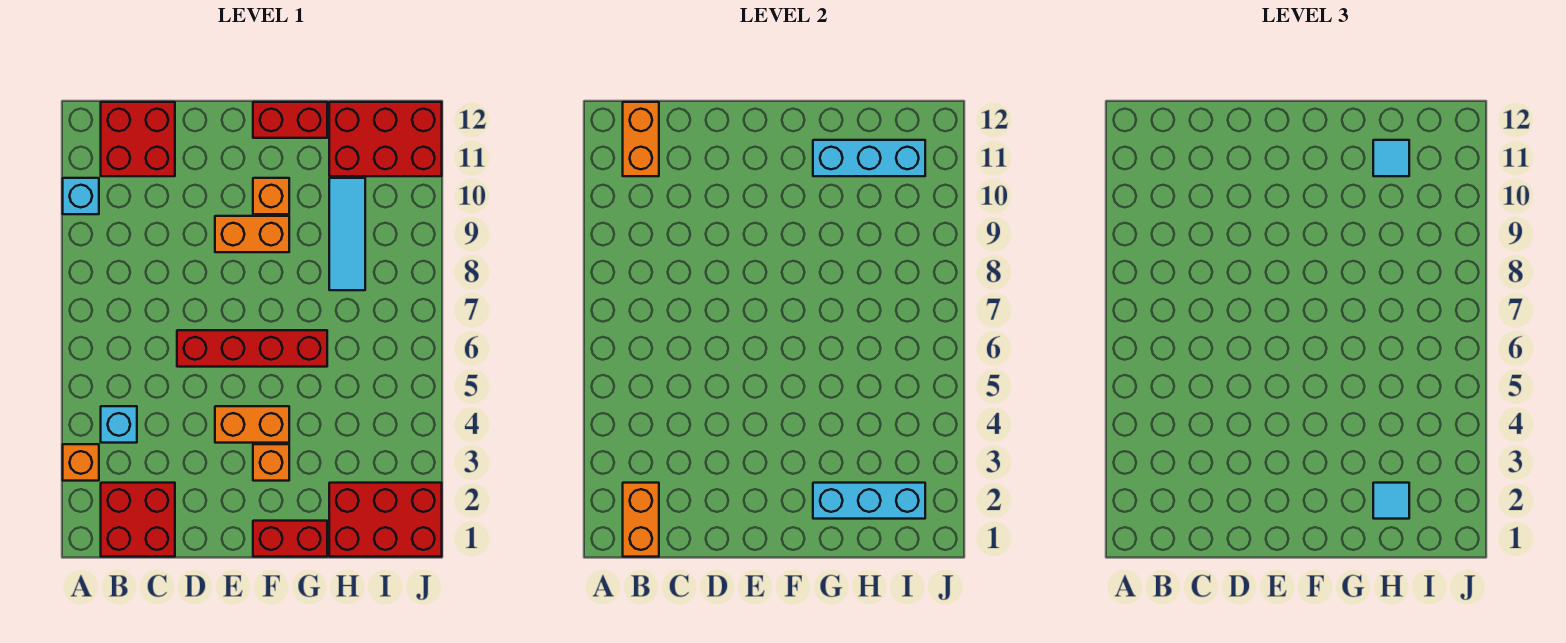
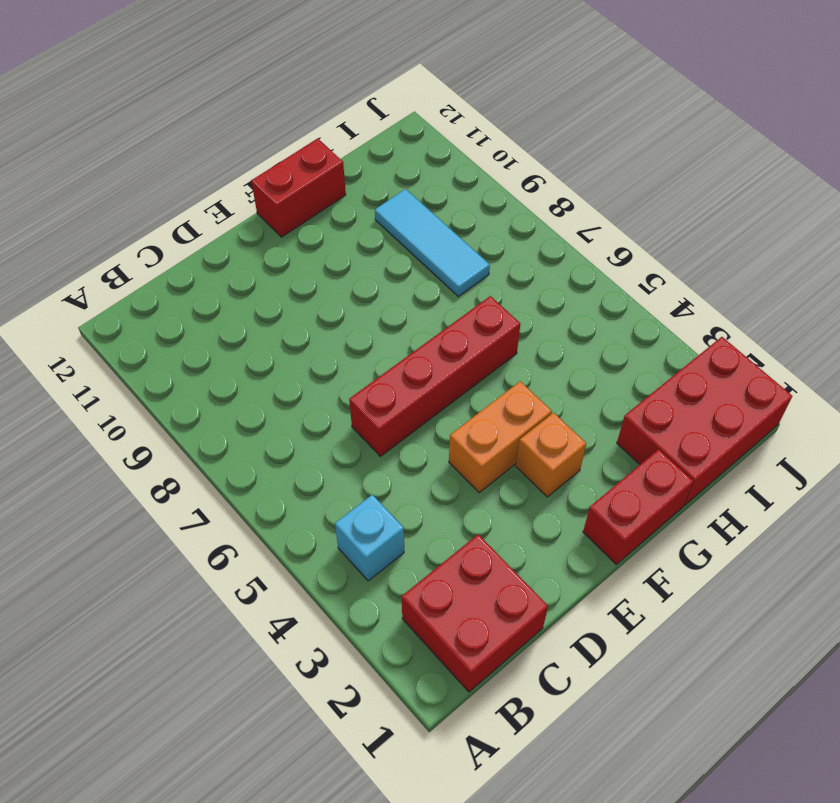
none -> orange 1x1 brick [63,444,99,481]
none -> cyan 1x1 brick [63,178,99,214]
none -> red 2x2 brick [101,102,175,176]

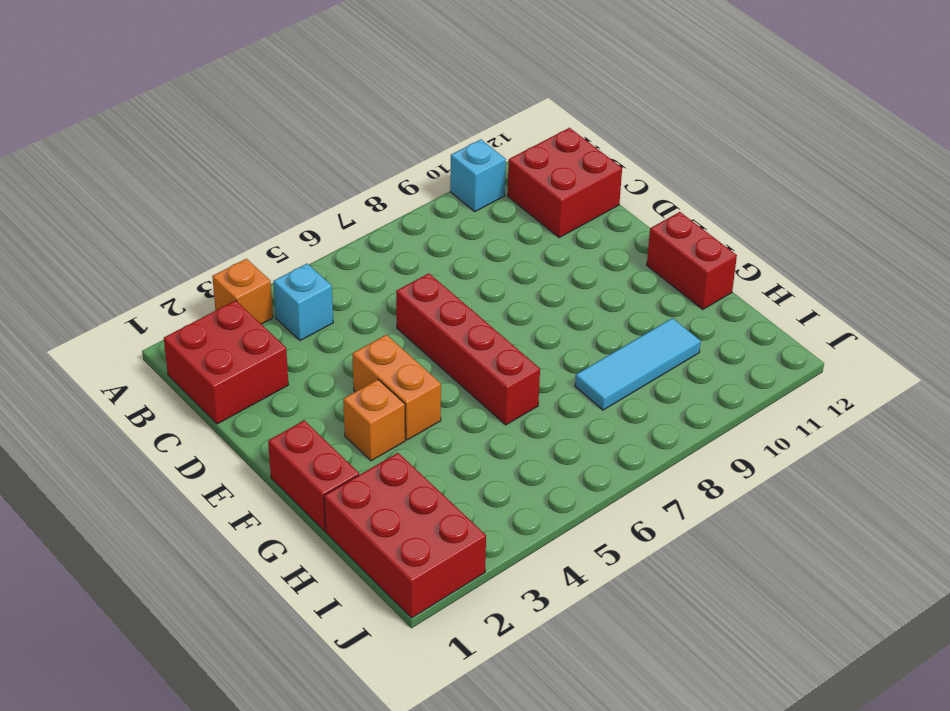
none -> orange 1x2 brick [215,216,289,252]
none -> orange 1x1 brick [253,178,289,214]
none -> red 2x3 brick [329,102,442,176]

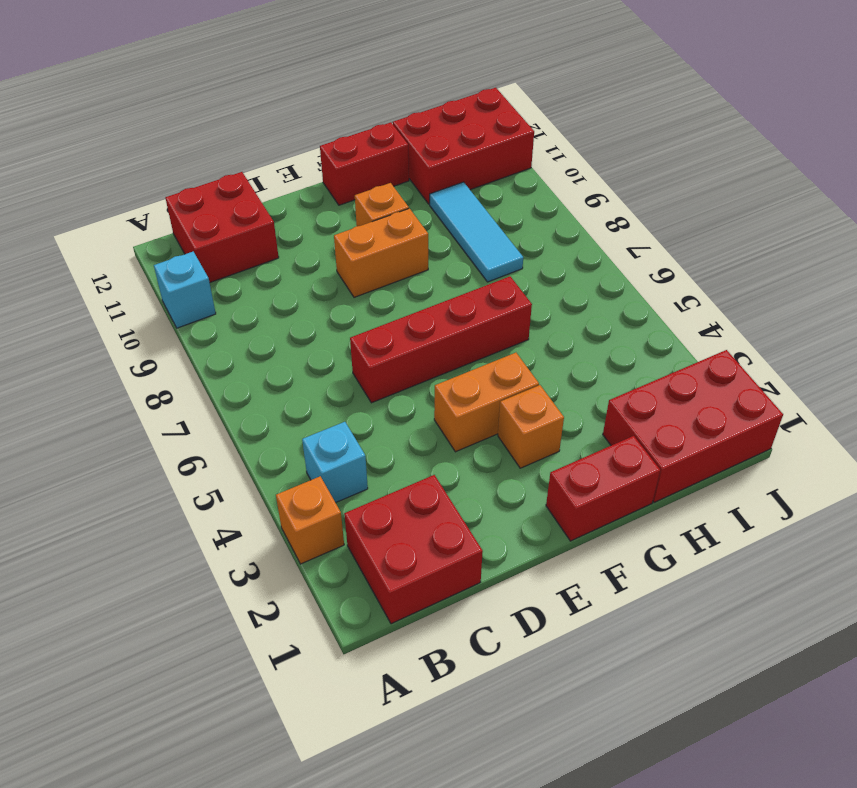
none -> orange 1x2 brick [623,483,659,557]
none -> orange 1x2 brick [623,102,659,176]
none -> cyan 1x3 brick [813,483,925,519]

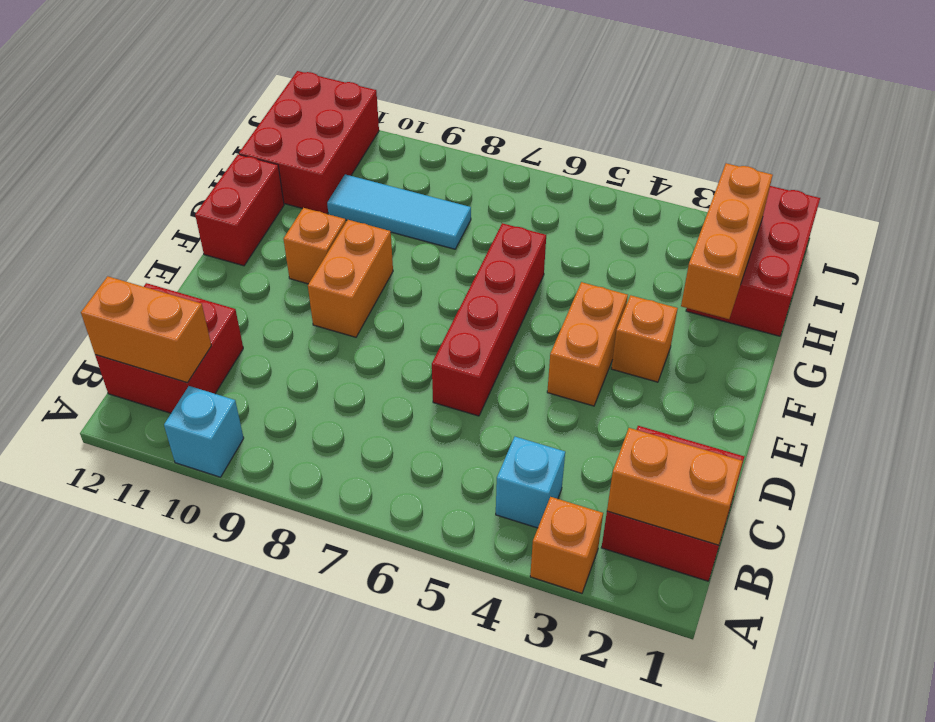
orange 1x3 brick [681,163,773,319] -> cyan 1x3 brick [813,483,925,519]
none -> red 1x2 brick [253,521,327,557]
none -> cyan 1x3 brick [813,140,925,176]
none -> cyan 1x1 tile [1373,483,1409,519]

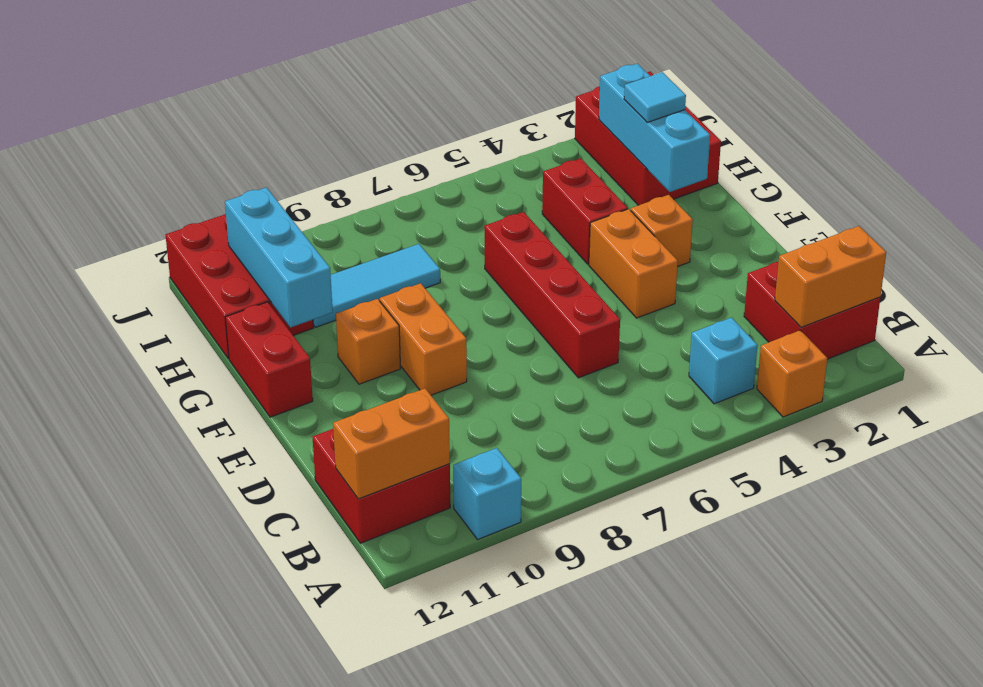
red 1x2 brick [542,158,628,264] -> red 1x2 brick moved to [253,521,327,557]
none -> cyan 1x1 tile [1373,140,1409,176]

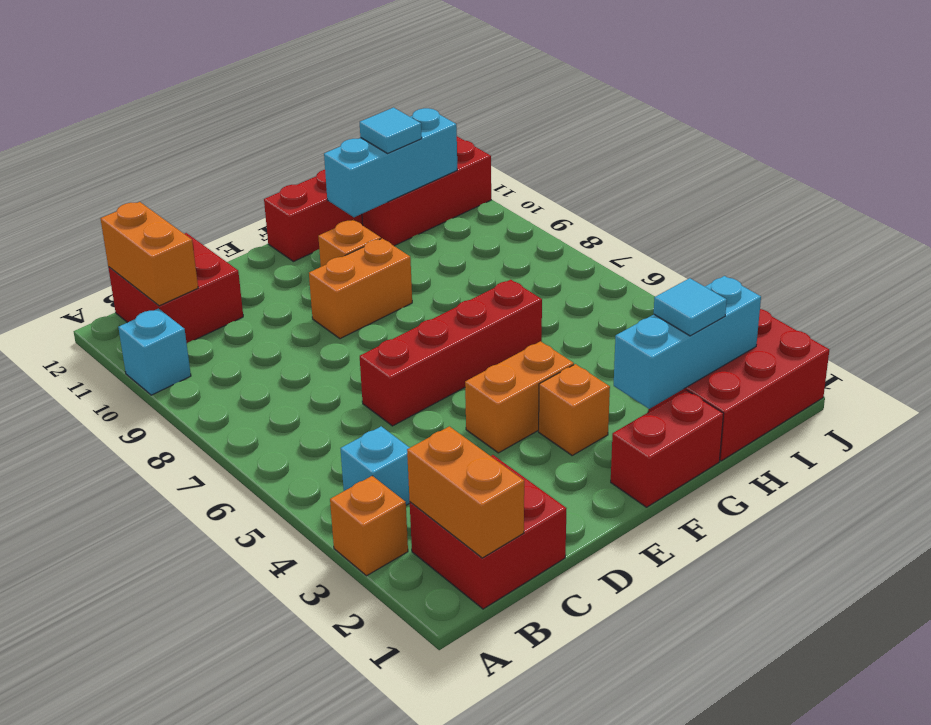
none -> cyan 1x3 tile [329,178,365,290]

